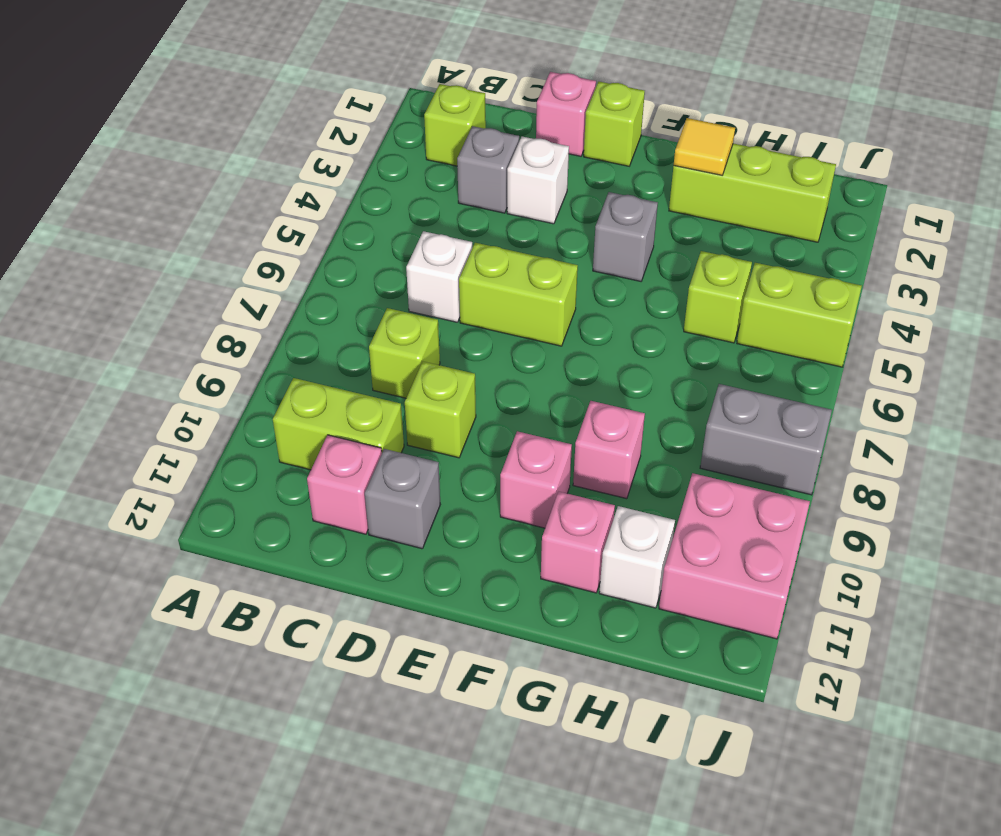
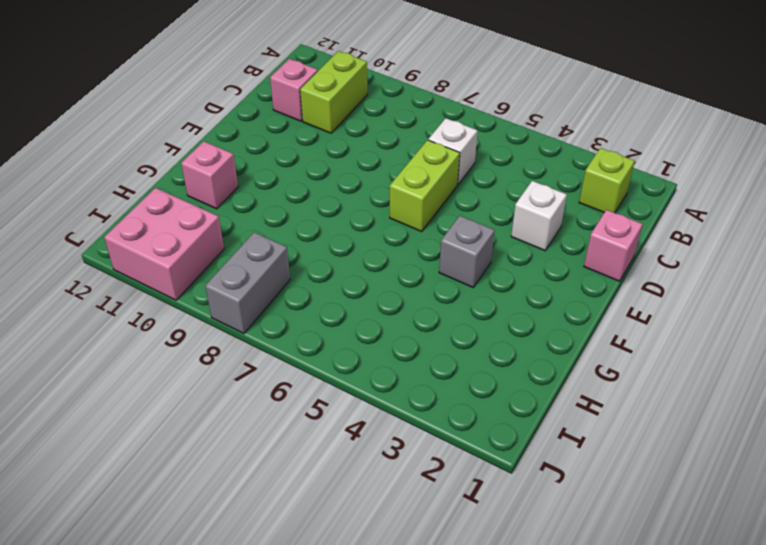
none -> grey 1x1 brick [457,126,519,213]
none -> lime 1x1 brick [369,308,440,398]
none -> lime 1x1 brick [405,362,476,458]

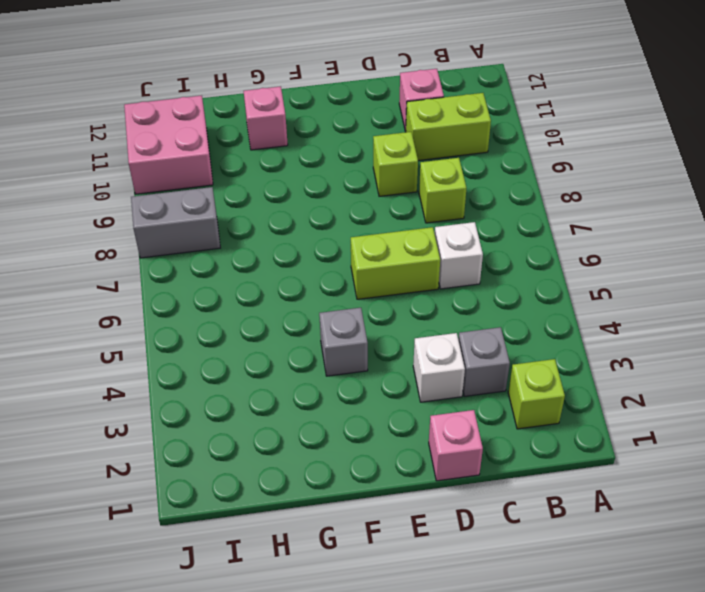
none -> grey 1x1 brick [365,449,440,549]
none -> lime 1x1 brick [584,82,645,166]
none -> pink 1x1 brick [500,431,572,528]

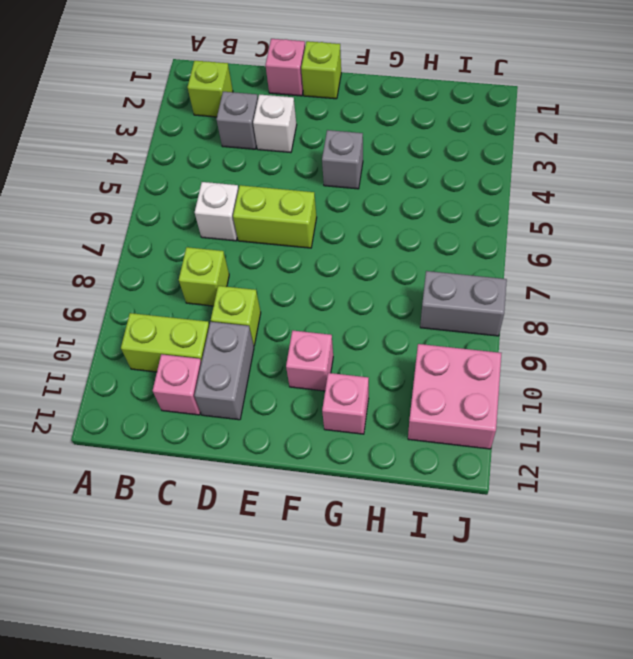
grey 1x2 brick [194,322,254,420] -> grey 1x1 brick [365,449,440,549]
none -> lime 1x3 brick [669,143,836,242]
none -> pink 1x1 brick [573,401,645,499]
none -> lime 1x1 brick [684,251,752,343]

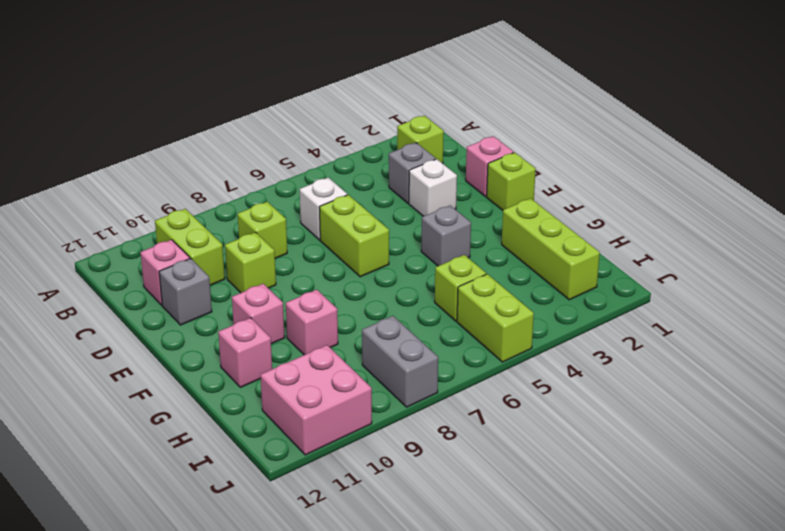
none -> white 1x1 brick [599,506,675,608]
none -> yellow 1x1 tile [674,118,735,175]

